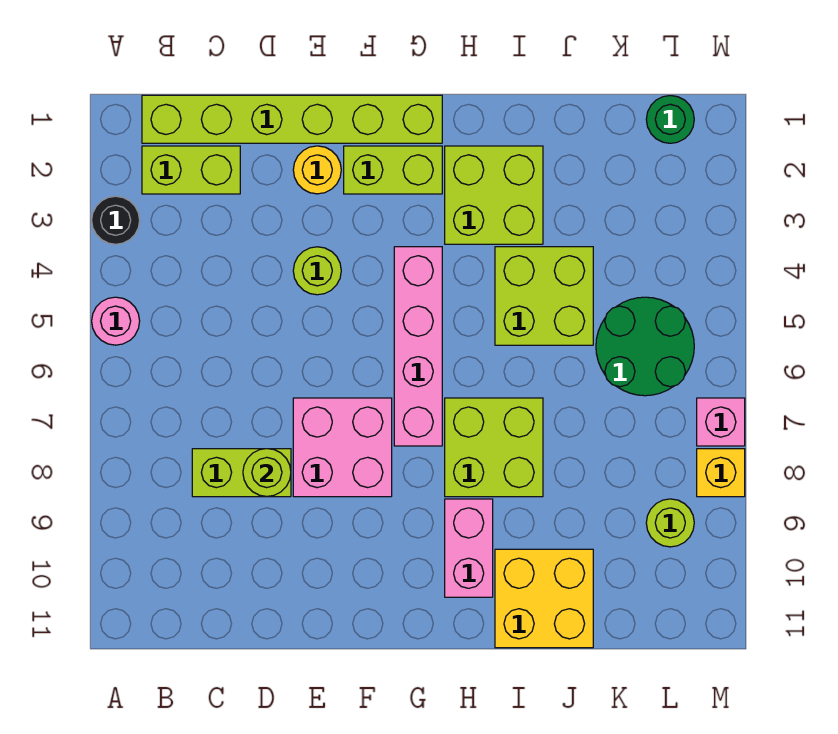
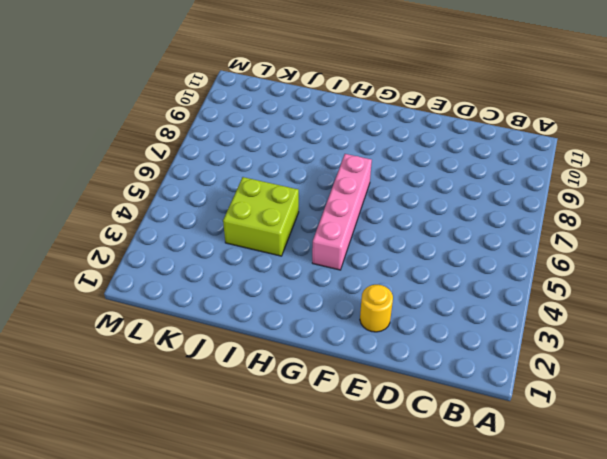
none -> black 1x1 round brick [92,196,140,244]
none -> pink 1x1 round brick [92,297,140,345]
none -> lime 1x6 brick [142,95,442,143]

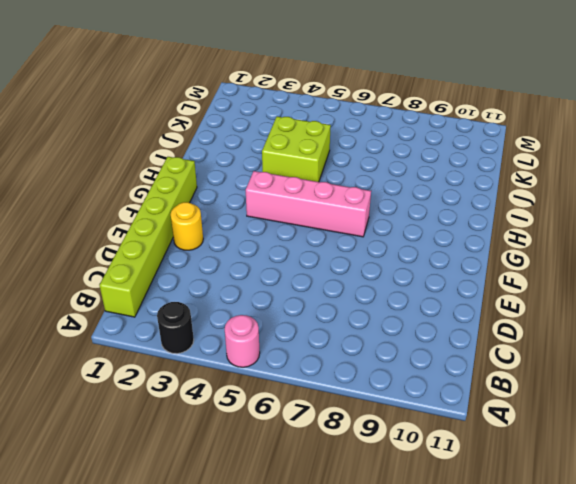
none -> lime 1x2 brick [142,146,240,194]
none -> lime 1x2 brick [192,449,291,497]
none -> lime 1x1 round brick [293,247,341,295]

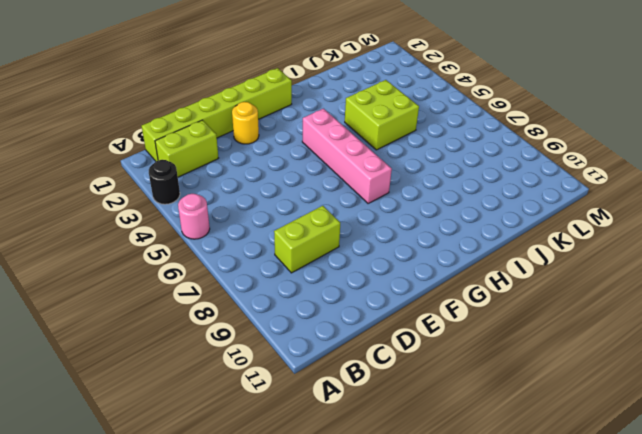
none -> lime 1x1 round brick [293,247,341,295]
none -> pink 2x2 brick [293,398,392,497]
none -> lime 1x2 brick [344,146,442,194]

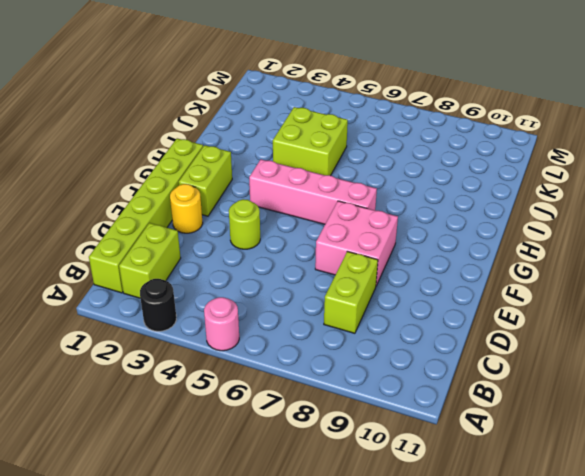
none -> lime 2x2 brick [445,146,543,244]
none -> lime 2x2 brick [445,398,543,497]
none -> pink 1x2 brick [445,499,493,597]

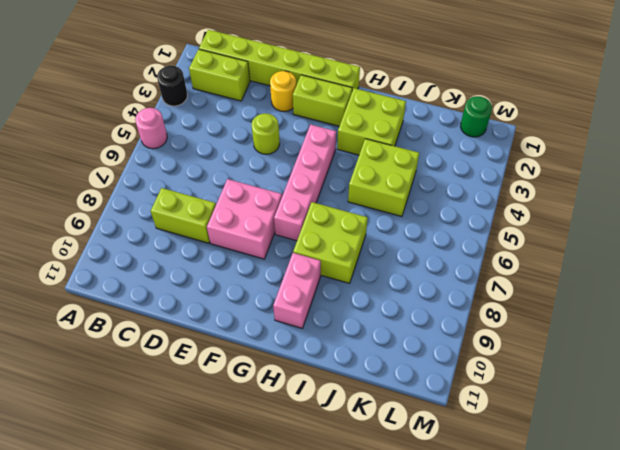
none -> yellow 2x2 brick [495,549,593,648]
none -> green 2x2 round brick [596,297,694,396]
none -> lime 1x1 round brick [646,499,694,547]

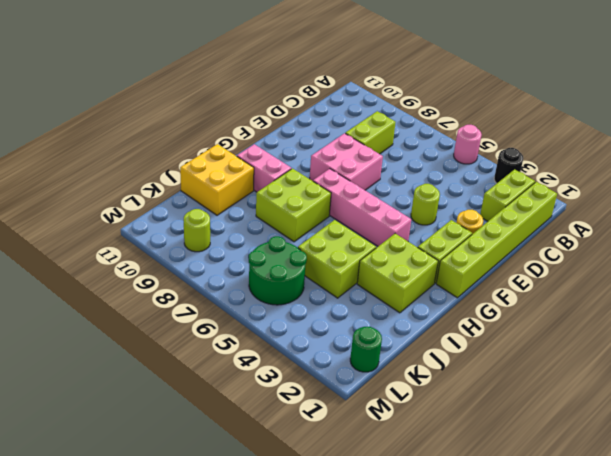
none -> pink 1x1 brick [697,398,745,446]
none -> yellow 1x1 brick [697,449,745,497]
none -> lime 1x1 round brick [243,449,291,497]

